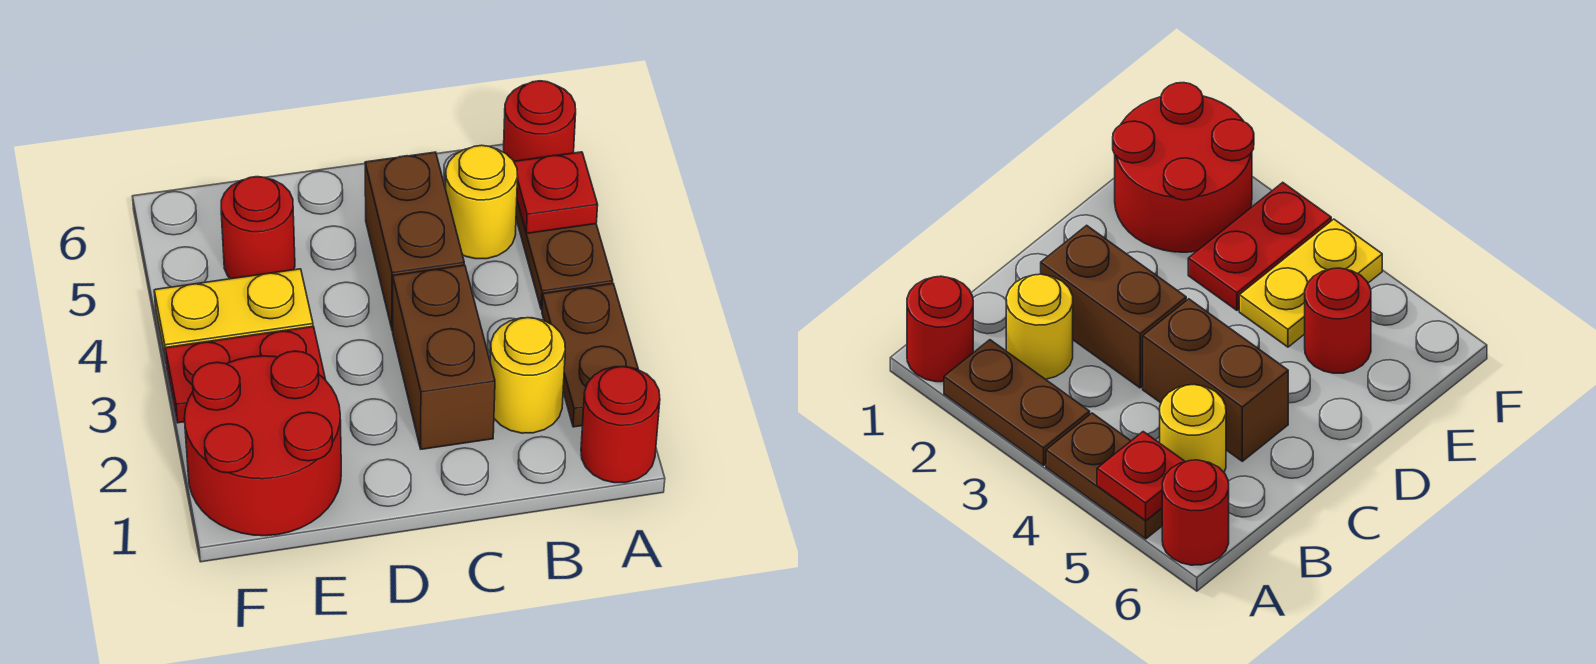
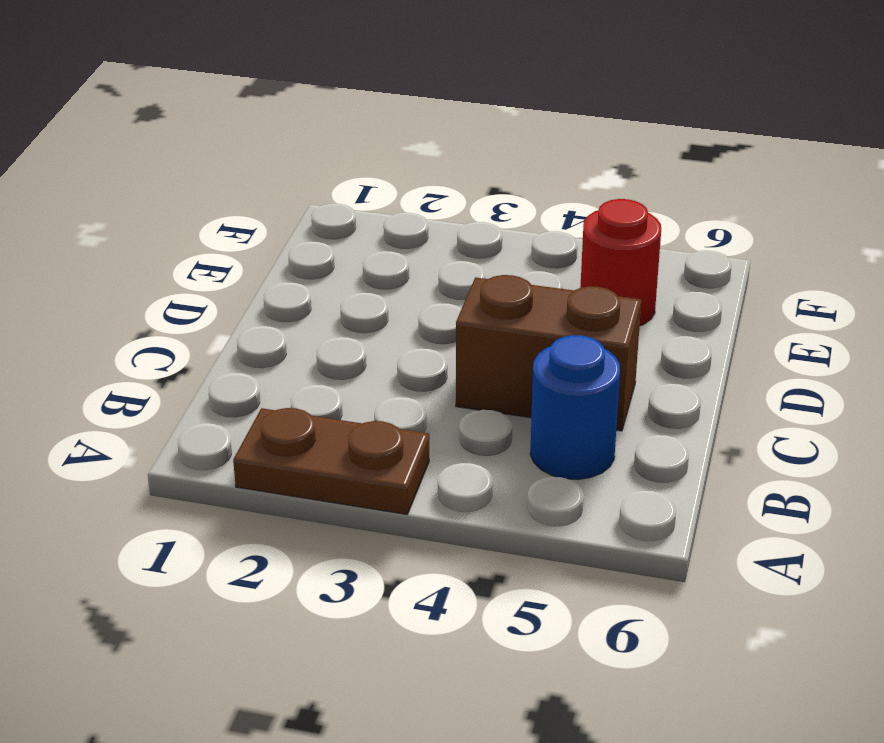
blue 1x1 round brick [530,335,620,480] -> yellow 1x1 round brick [446,145,518,259]
none -> red 1x1 round brick [581,367,660,483]
none -> brown 1x2 plate [516,201,613,310]
none -> red 1x1 round brick [503,81,576,161]

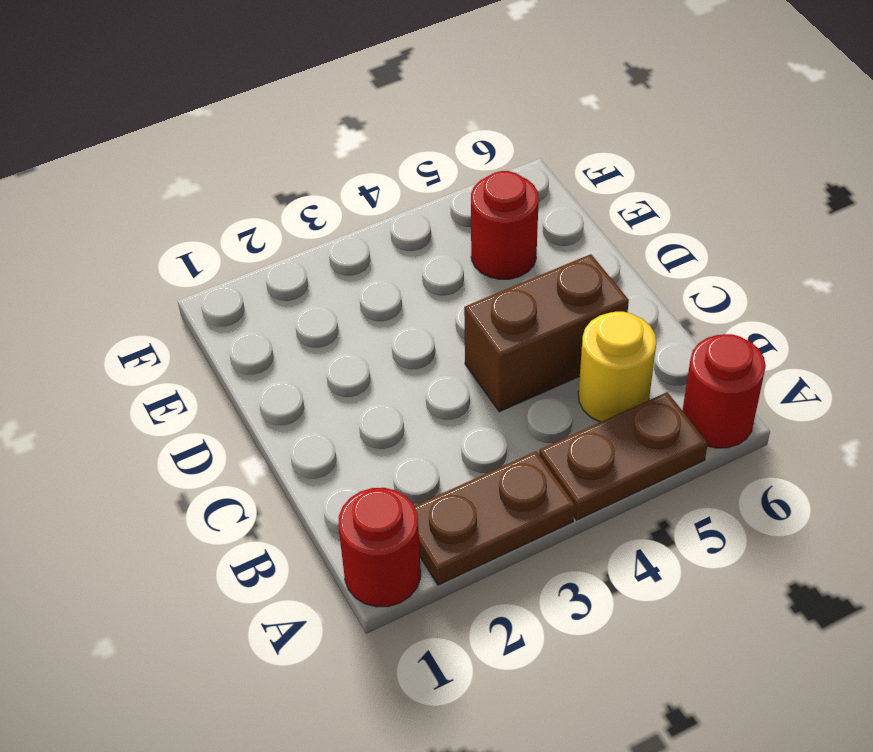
none -> yellow 1x1 round brick [490,318,565,433]
none -> brown 1x2 brick [393,265,495,449]
none -> red 2x2 round brick [184,351,341,536]

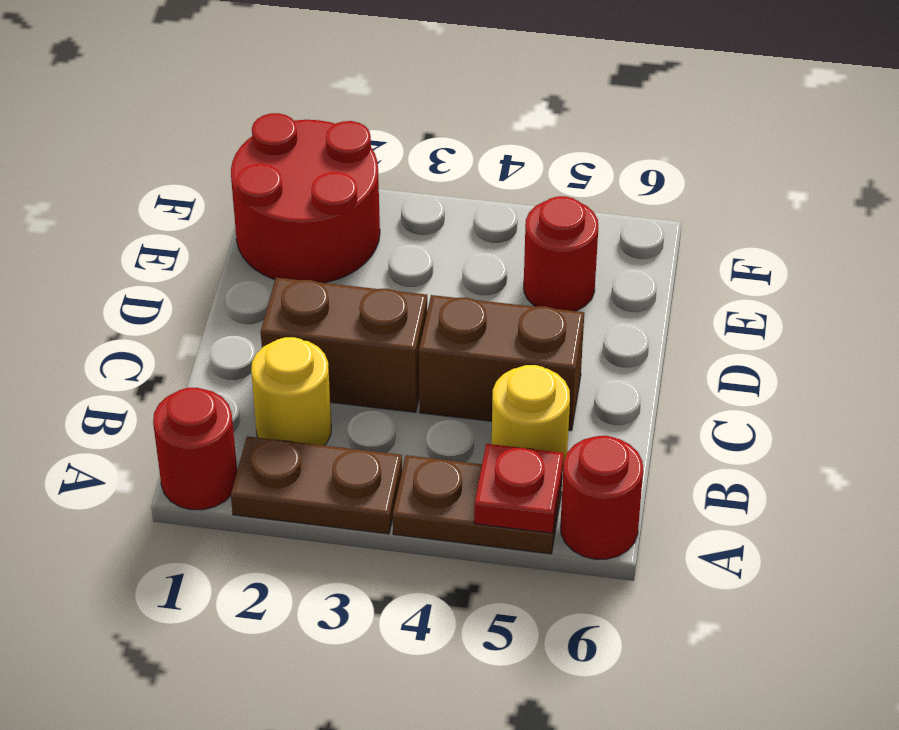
none -> red 1x2 plate [165,327,326,423]
none -> yellow 1x2 plate [154,269,313,360]

